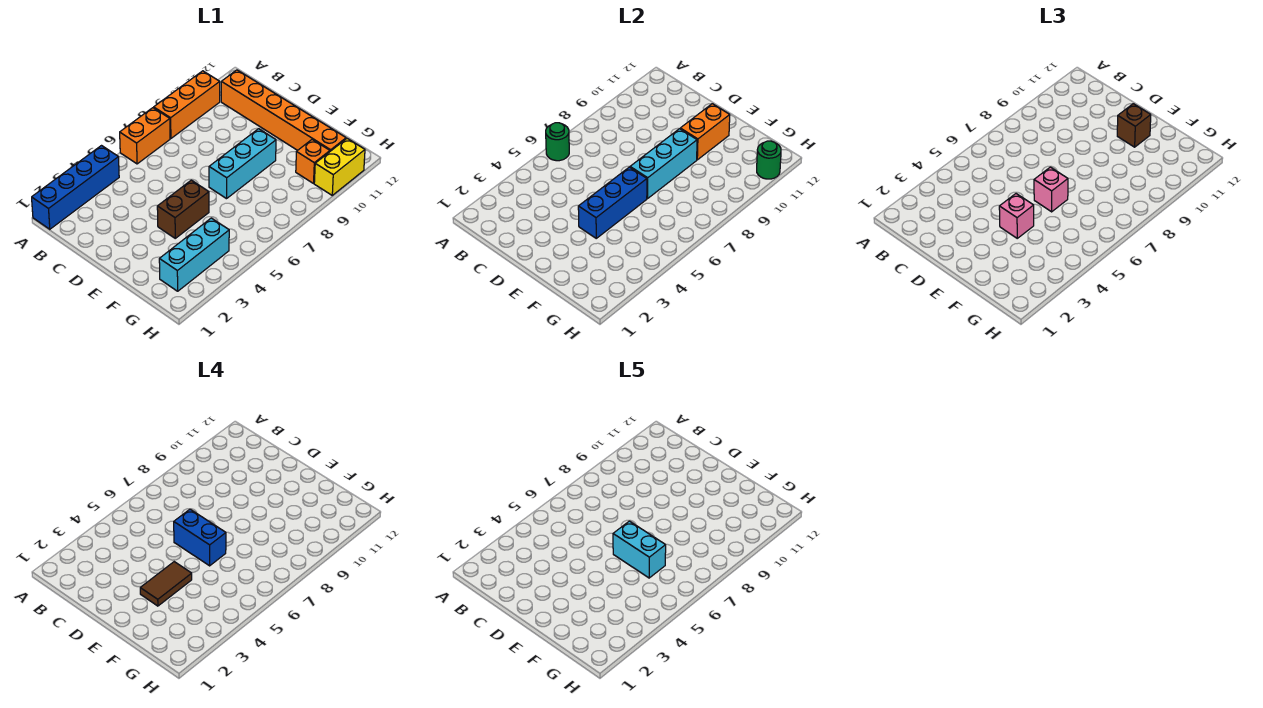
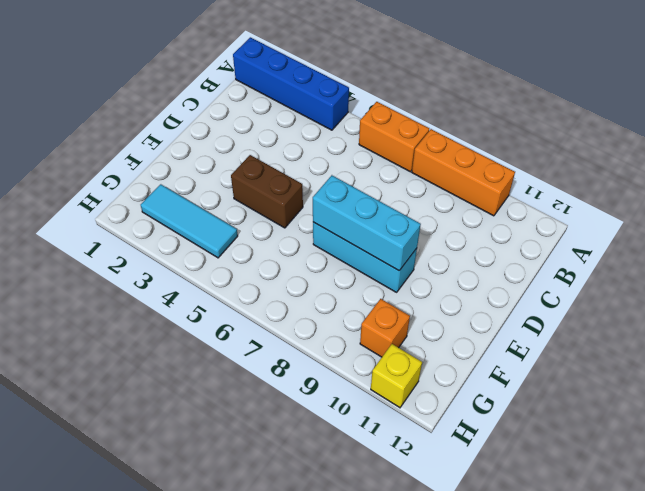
cyan 1x3 tile [141,184,238,258] -> cyan 1x3 brick [159,218,229,291]
yellow 1x1 brick [371,344,422,408] -> yellow 1x2 brick [314,139,365,195]
none -> orange 1x6 brick [221,70,346,151]
none -> green 1x1 round brick [546,123,569,161]
none -> blue 1x3 brick [578,167,647,238]

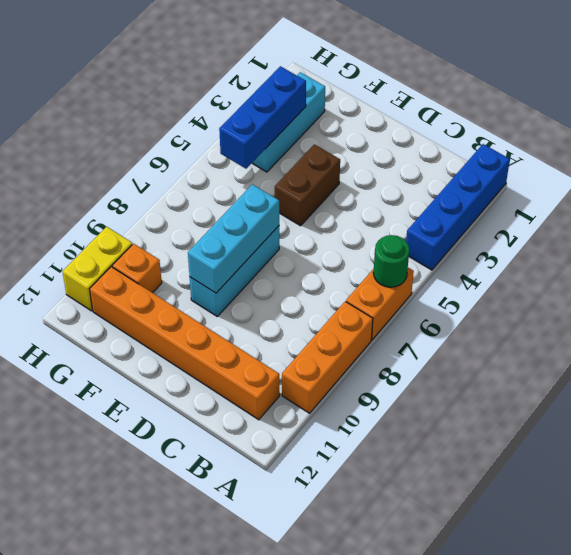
blue 1x3 brick [219,66,306,169] -> blue 1x3 brick moved to [578,167,647,238]
none -> orange 1x2 brick [680,104,730,160]
none -> green 1x1 round brick [757,141,781,179]
none -> pink 1x1 brick [999,194,1034,238]

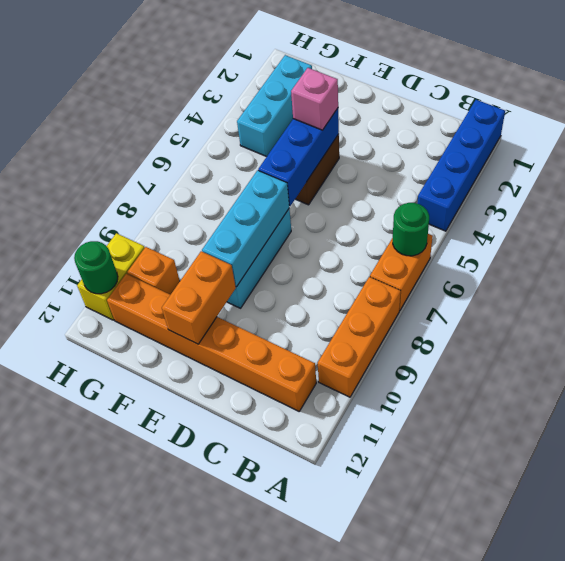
none -> pink 1x1 brick [1034,167,1068,212]
none -> brown 1x1 brick [1117,104,1151,147]
none -> blue 1x2 brick [174,509,226,566]

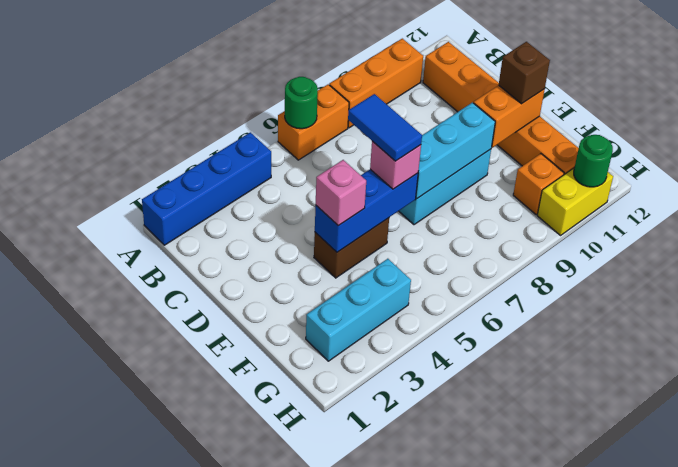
blue 1x2 tile [348,94,422,161] -> blue 1x2 brick [174,509,226,566]
none -> brown 1x2 tile [140,562,192,606]
none -> cyan 1x2 brick [613,521,666,578]

